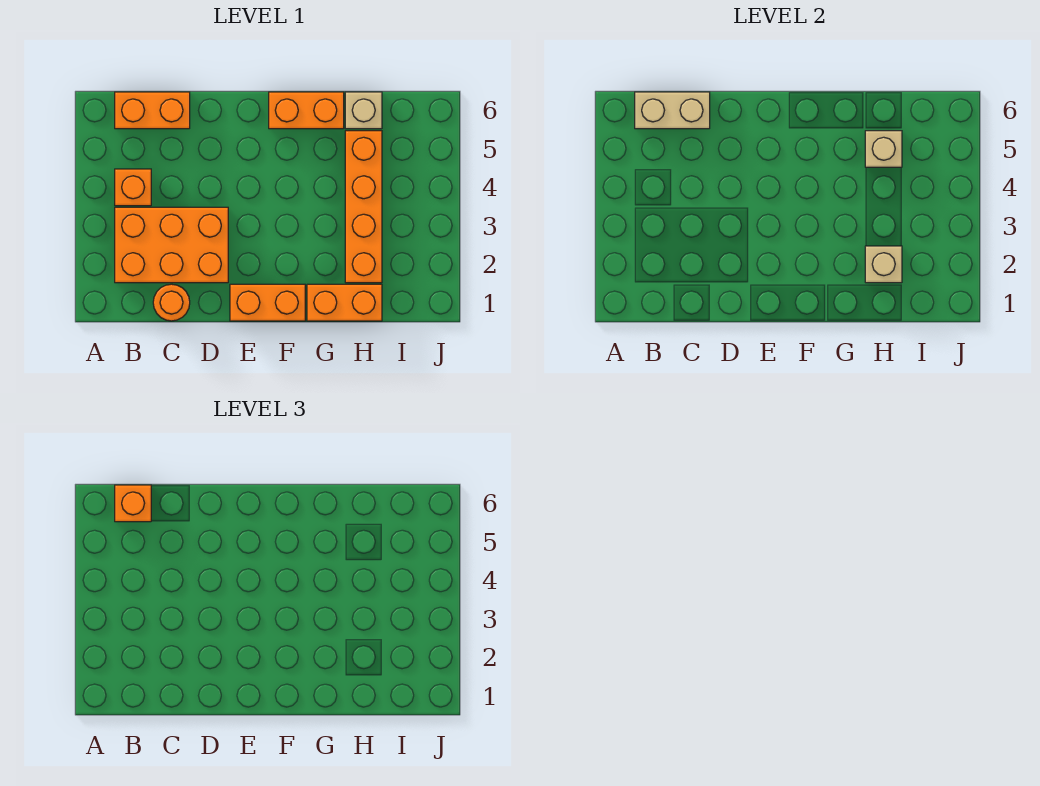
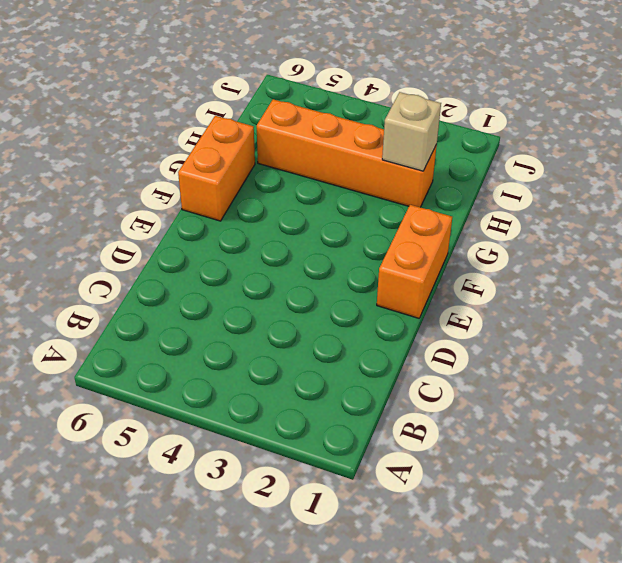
none -> orange 2x3 brick [115,207,228,283]
none -> orange 1x1 brick [115,169,151,206]
none -> orange 1x2 brick [115,92,190,129]

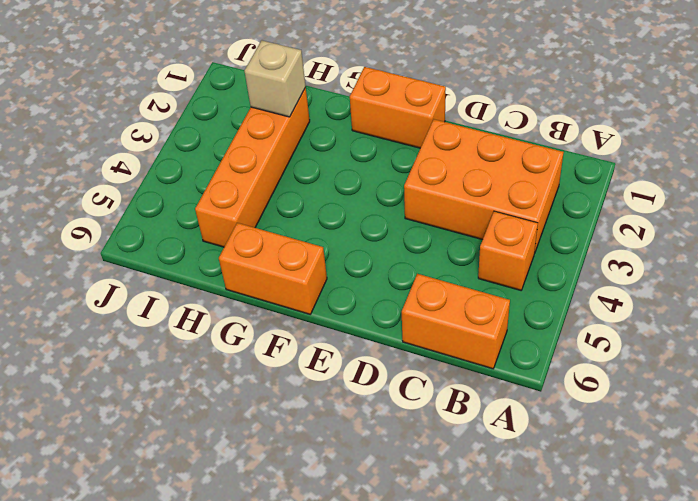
none -> orange 1x1 round brick [153,284,190,321]
none -> orange 1x2 brick [307,284,382,321]
none -> tan 1x1 brick [345,92,382,129]

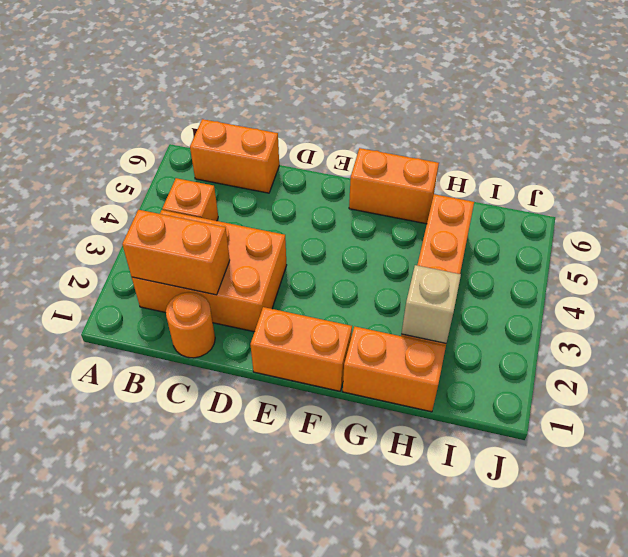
orange 1x2 brick [122,210,230,295] -> none
none -> tan 1x1 brick [345,92,382,129]
none -> tan 1x2 brick [635,92,710,129]
none -> tan 1x1 brick [865,131,902,167]

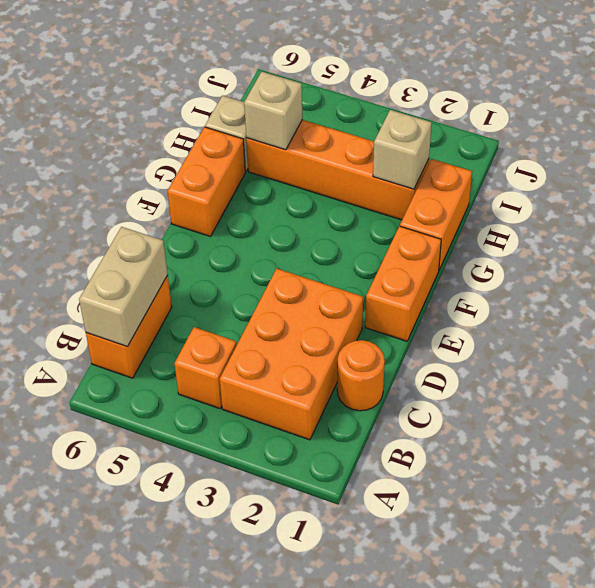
none -> orange 1x1 brick [115,485,151,522]

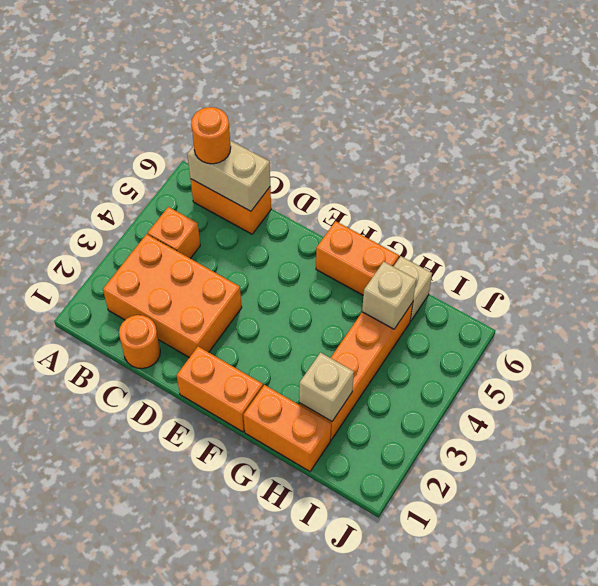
orange 1x1 round brick [191,107,231,164] -> orange 1x1 brick [115,485,151,522]

